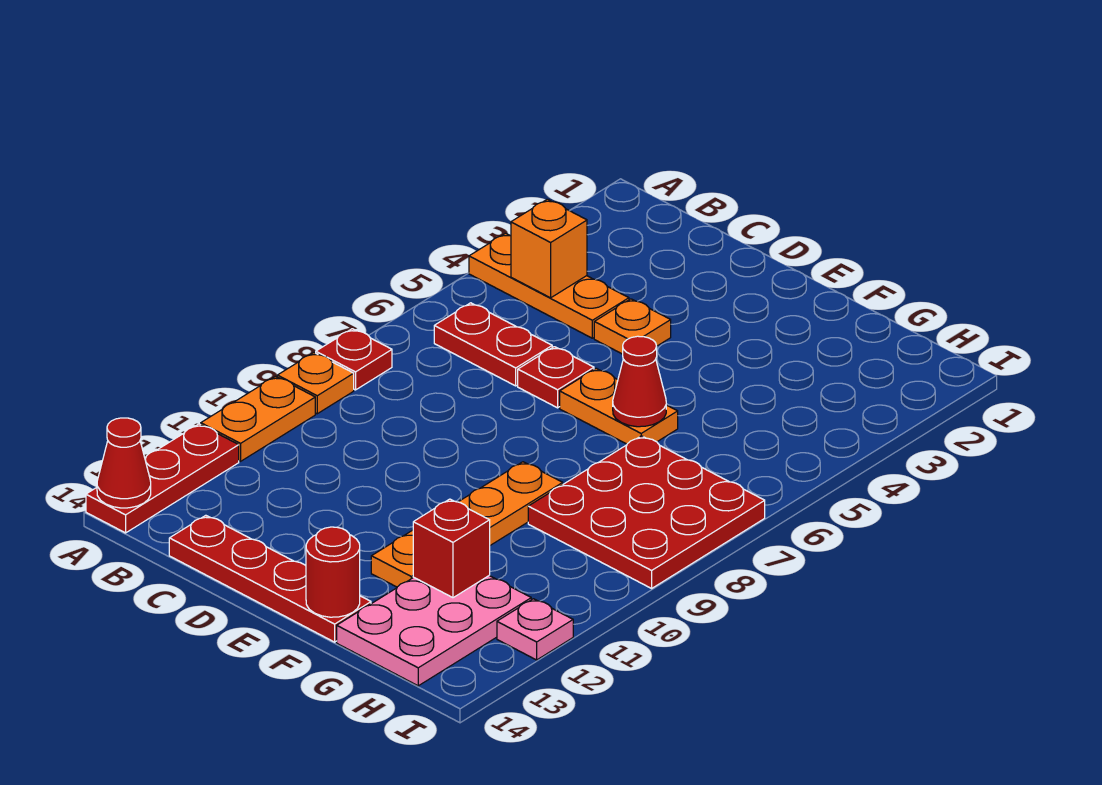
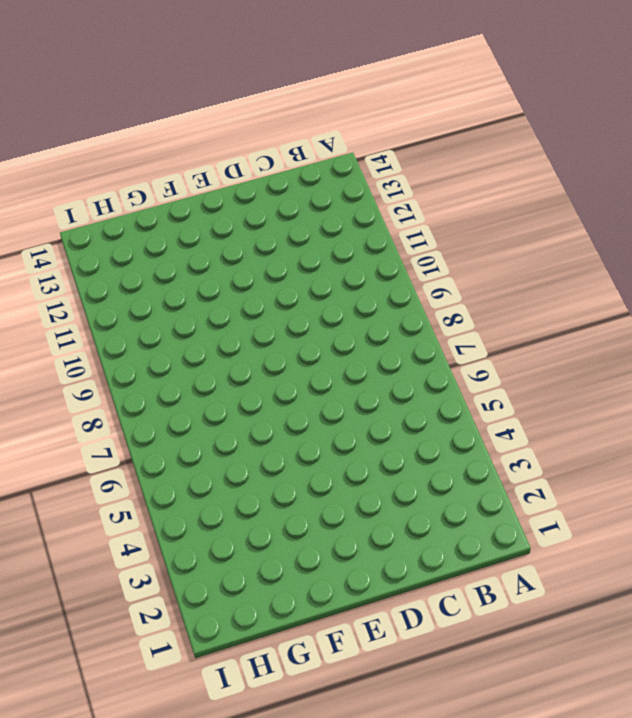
none -> orange 1x3 plate [469,233,629,338]
none -> red 1x1 plate [316,329,392,390]
none -> orange 1x1 plate [277,353,354,414]

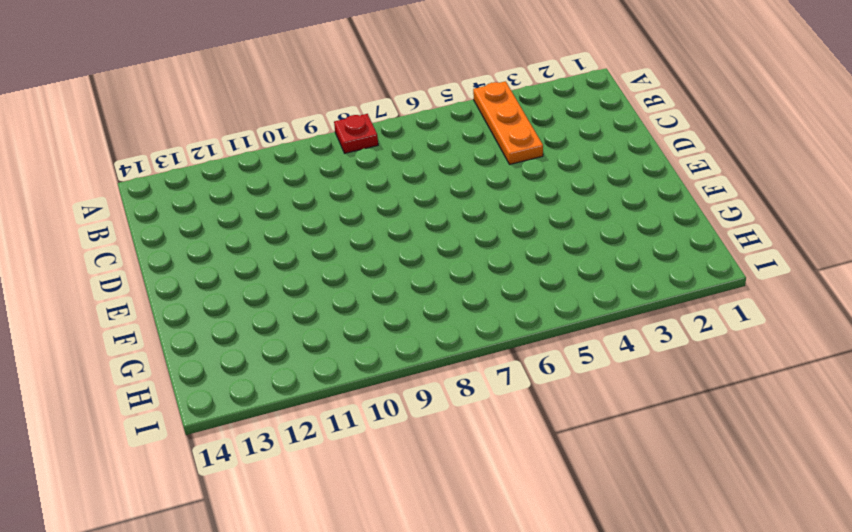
none -> orange 1x1 plate [277,353,354,414]
none -> orange 1x2 plate [201,376,315,461]
none -> red 1x3 plate [86,424,239,533]

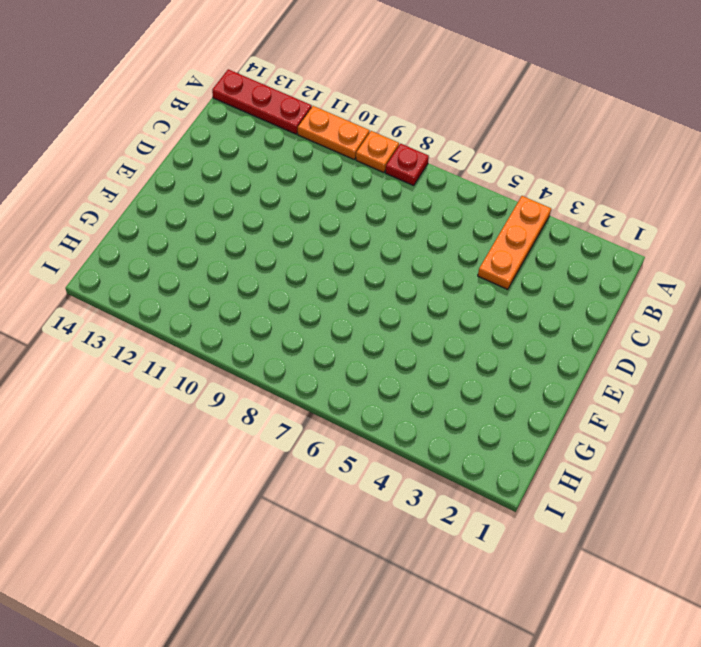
none -> red 1x2 plate [434,303,552,386]
none -> red 1x4 plate [169,515,371,642]
none -> orange 1x1 plate [594,299,671,354]

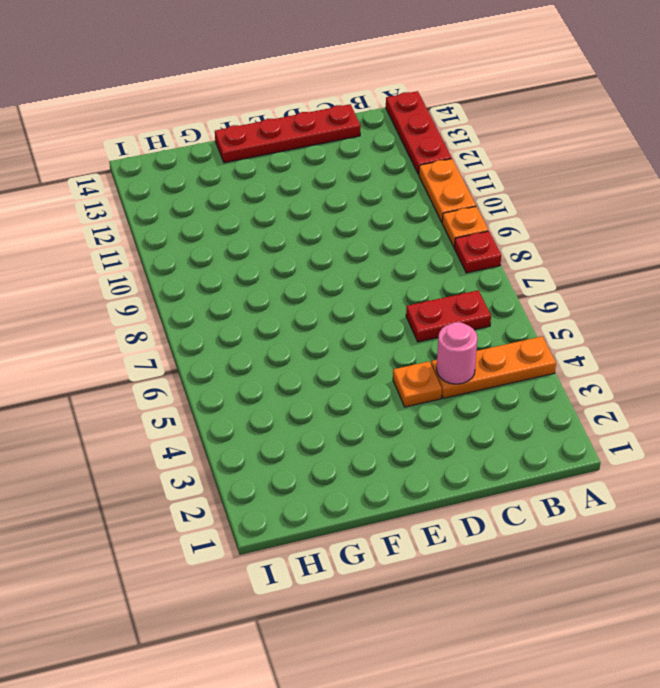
pink 1x1 round brick [437,322,477,384] -> none
none -> red 1x1 plate [518,347,594,408]
none -> orange 1x2 plate [560,368,678,444]
none -> orange 1x4 plate [371,462,563,587]

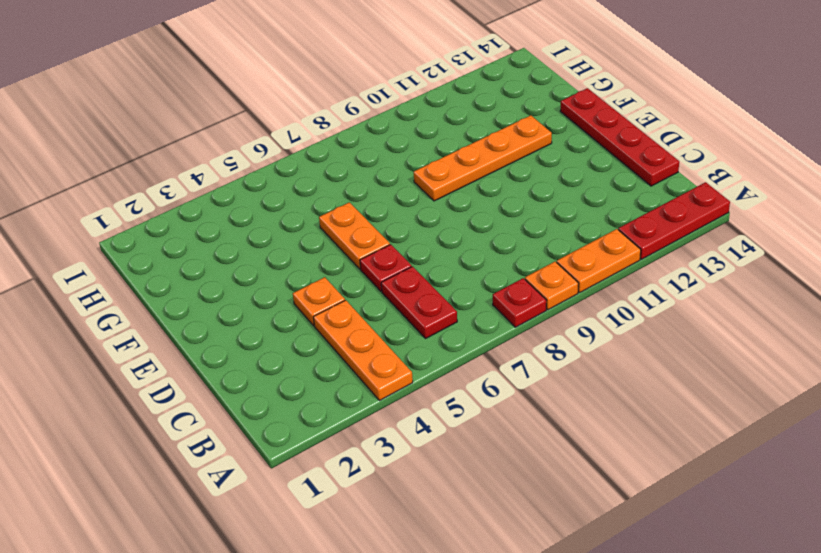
none -> red 3x3 plate [528,436,765,588]
none -> pink 2x3 plate [337,576,531,686]
none -> pink 1x1 plate [497,599,573,660]

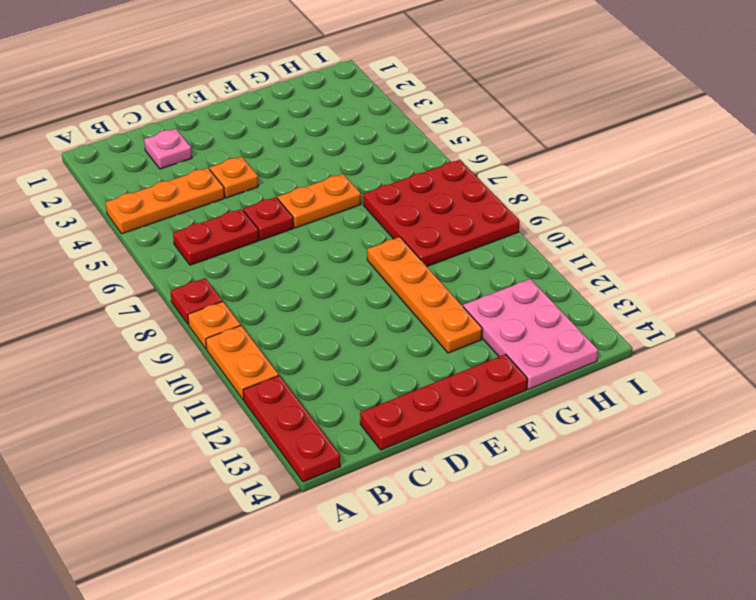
pink 1x1 plate [144,129,192,169] -> pink 1x1 plate moved to [497,599,573,660]
none -> red 1x1 cone [97,418,151,508]
none -> orange 1x1 brick [511,199,587,298]
none -> red 1x1 cone [613,336,666,427]

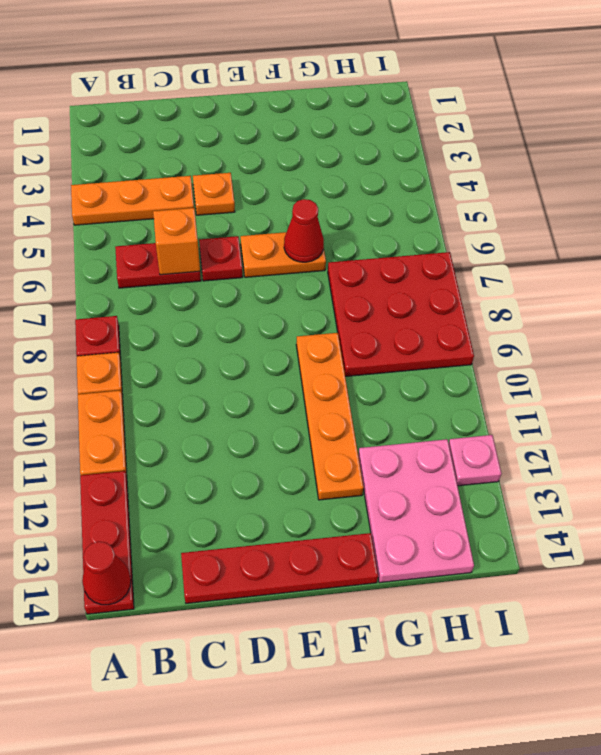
orange 1x1 brick [153,208,200,275] -> orange 1x1 brick moved to [511,199,587,298]
none -> red 1x1 round brick [306,527,360,617]
none -> red 1x1 brick [413,499,490,598]

